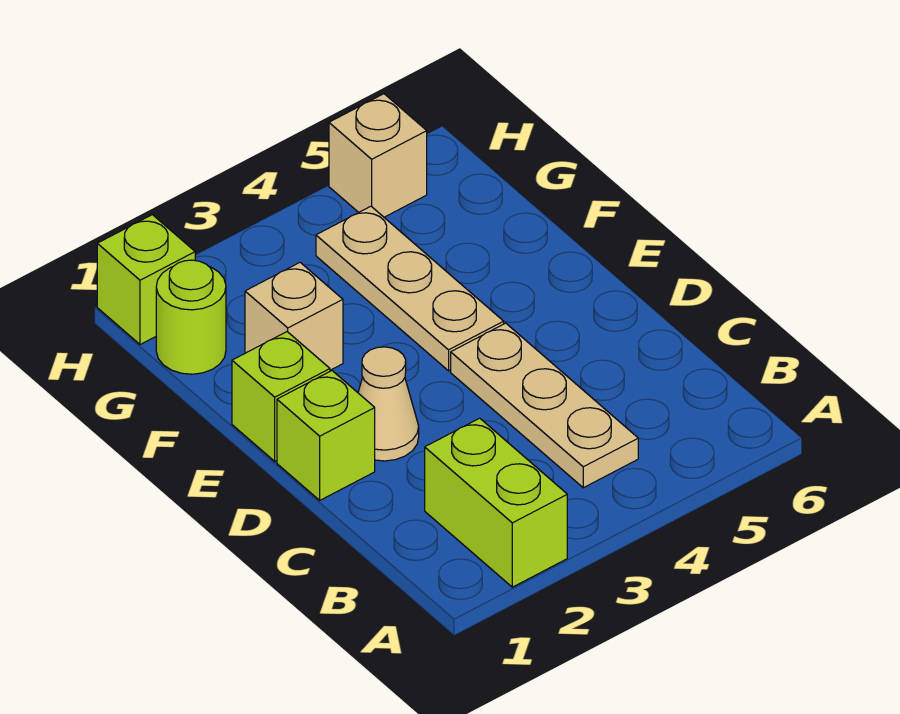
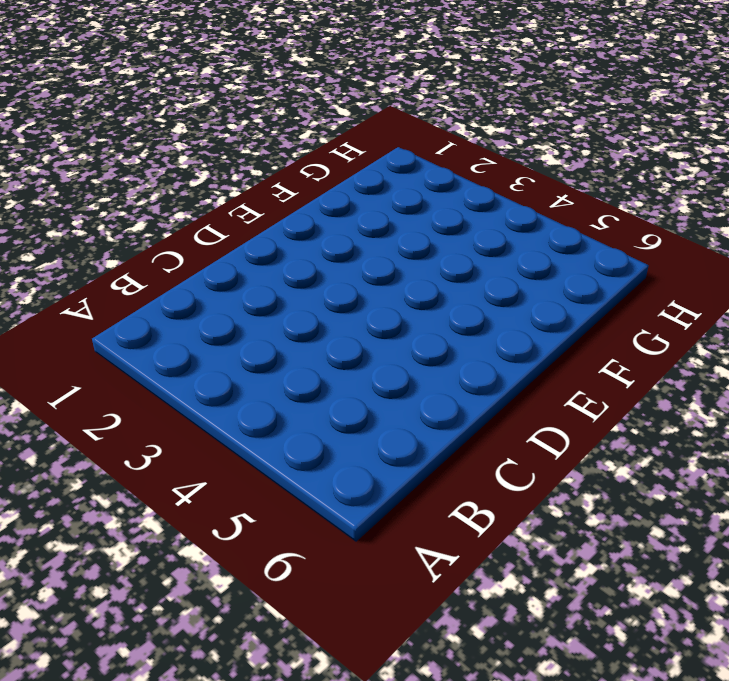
none -> lime 1x2 brick [425,418,567,587]
none -> tan 1x3 plate [451,323,638,488]

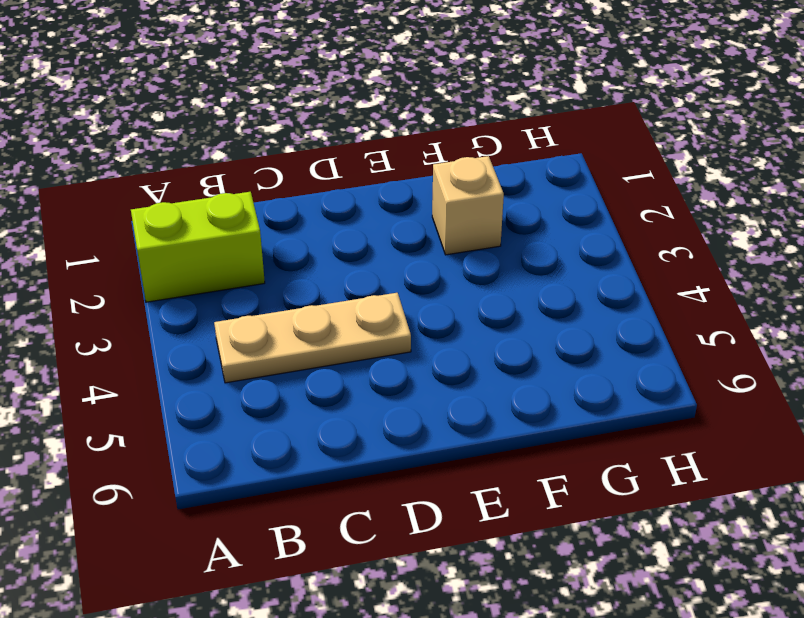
none -> lime 1x1 brick [277,371,375,500]
none -> tan 1x1 cone [358,347,419,461]

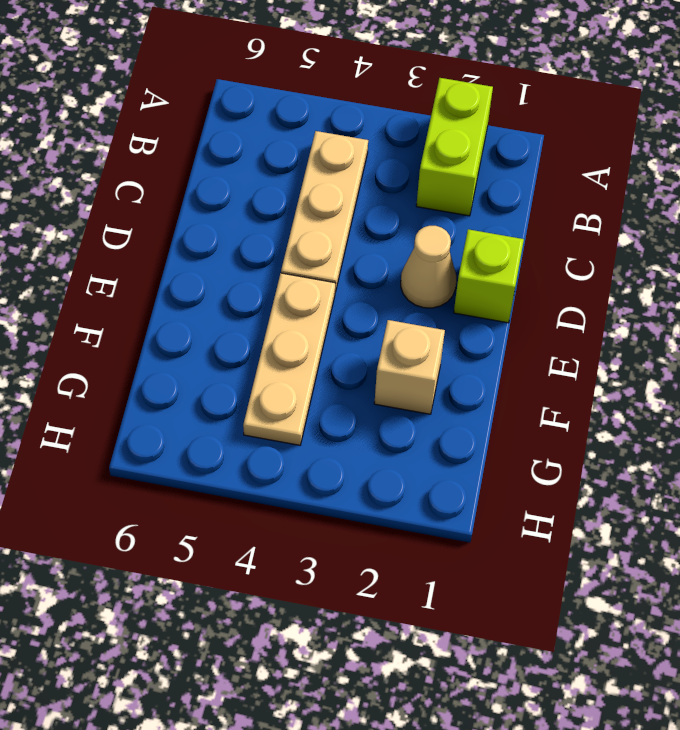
none -> lime 1x1 brick [232,332,330,461]
none -> lime 1x1 round brick [156,260,226,374]

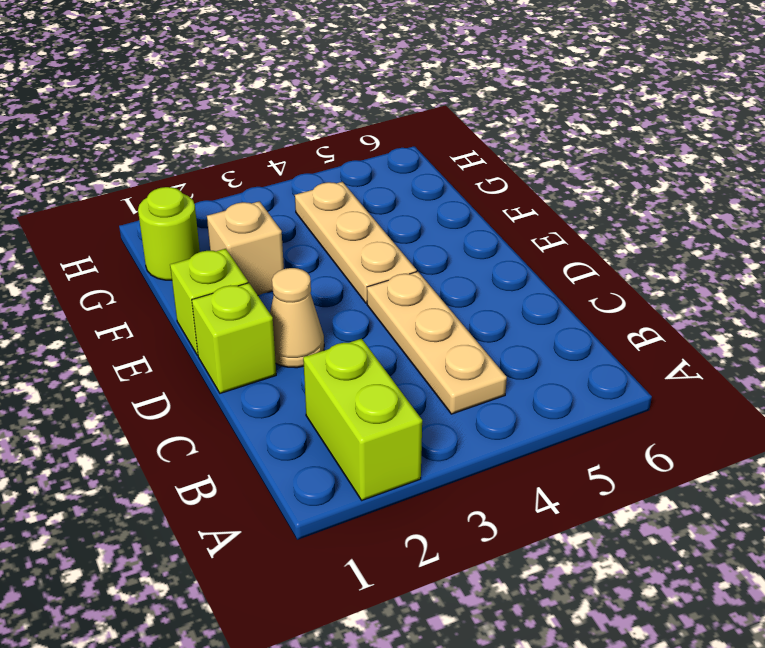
none -> lime 1x1 brick [97,215,195,345]
none -> tan 1x1 brick [329,94,427,217]

